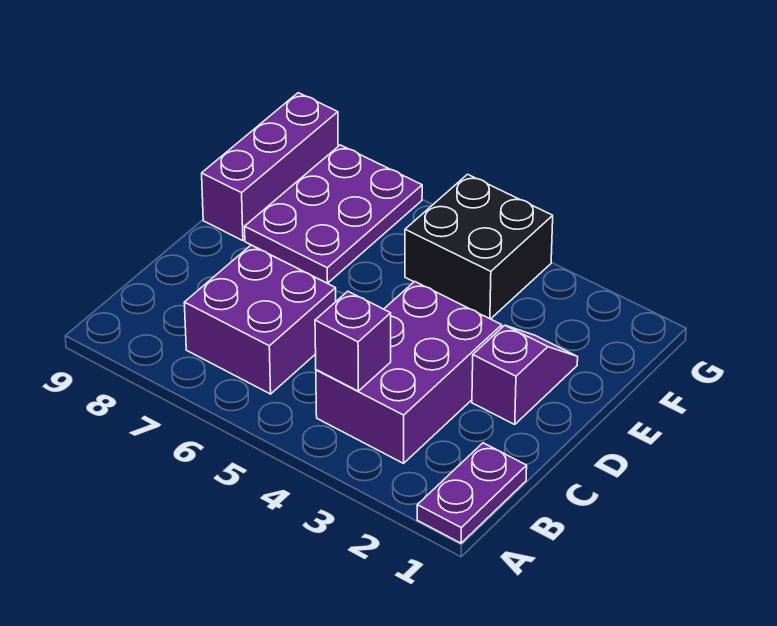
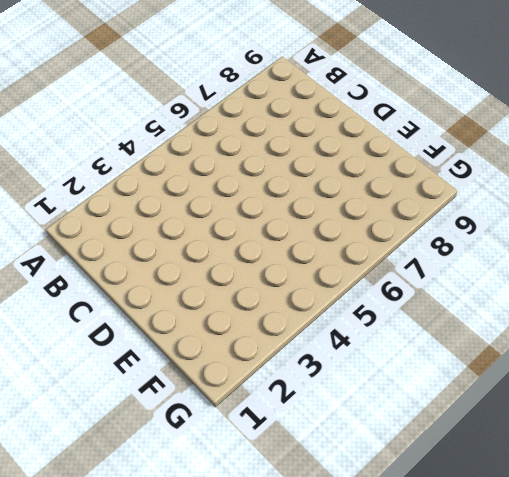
none -> purple 1x2 plate [417,443,527,543]
none -> purple 2x3 brick [316,282,502,463]

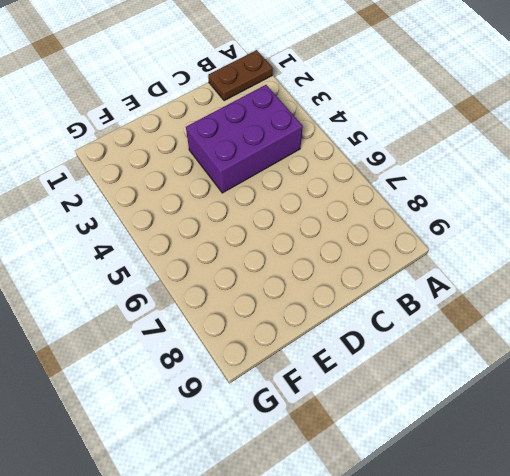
brown 1x2 plate [208,50,273,101] -> purple 1x2 plate [417,443,527,543]
none -> purple 2x2 brick [184,245,336,394]
none -> purple 1x2 slope [472,325,578,424]

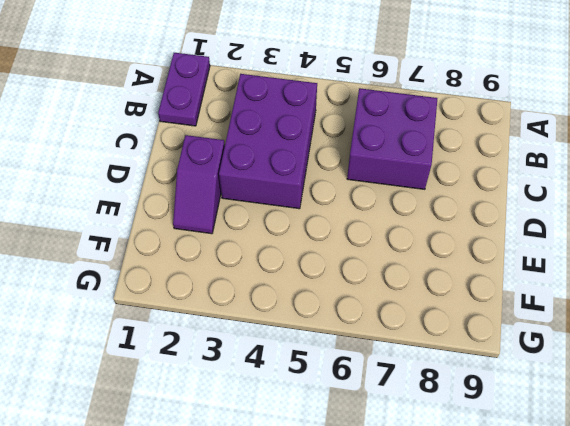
none -> purple 2x3 plate [245,145,422,283]
none -> purple 1x3 brick [202,93,338,241]

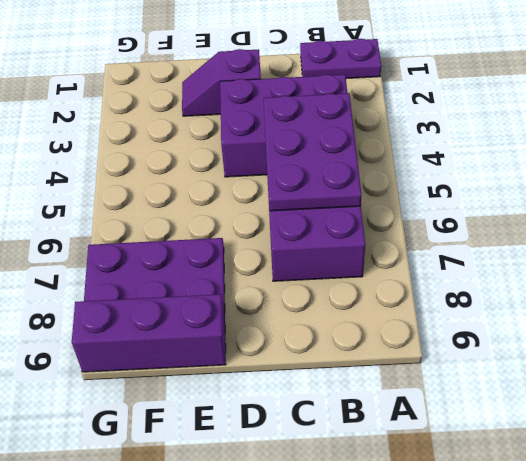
purple 2x3 plate [264,93,361,211] -> purple 1x1 brick [315,291,391,391]
none -> black 2x2 brick [405,174,553,319]

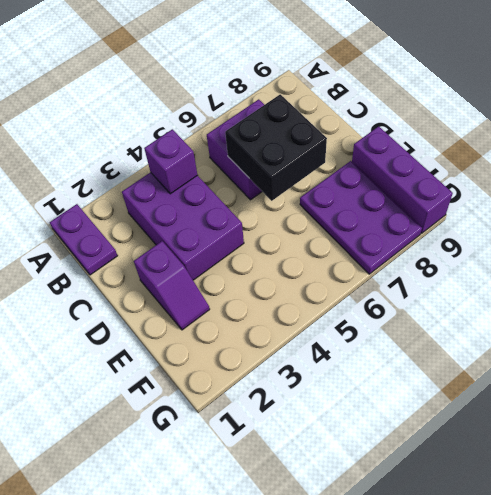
black 2x2 brick [225,94,327,201] -> black 2x2 brick moved to [405,174,553,319]

